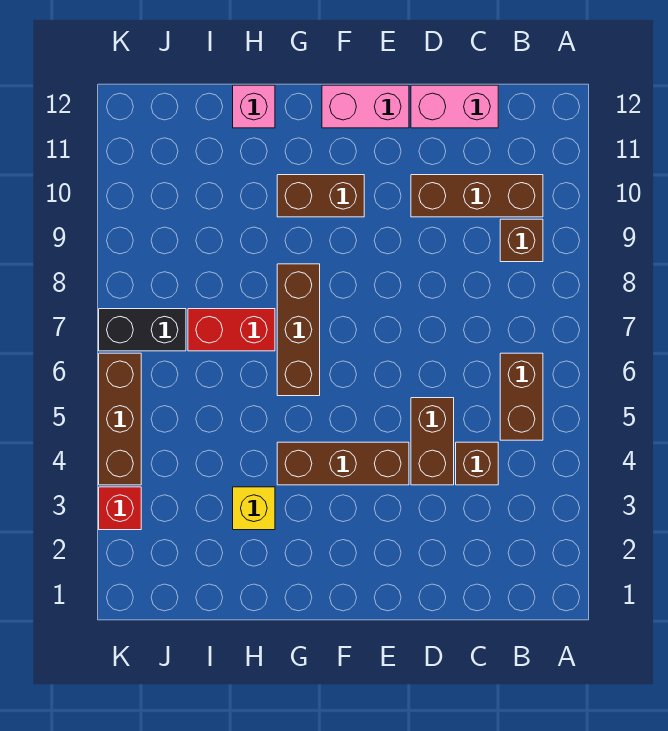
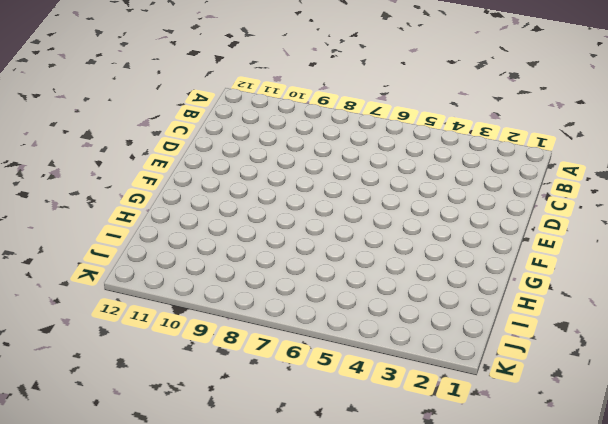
none -> brown 1x2 brick [500,353,543,440]
none -> brown 1x1 brick [500,219,543,262]
none -> brown 1x3 brick [411,175,543,217]

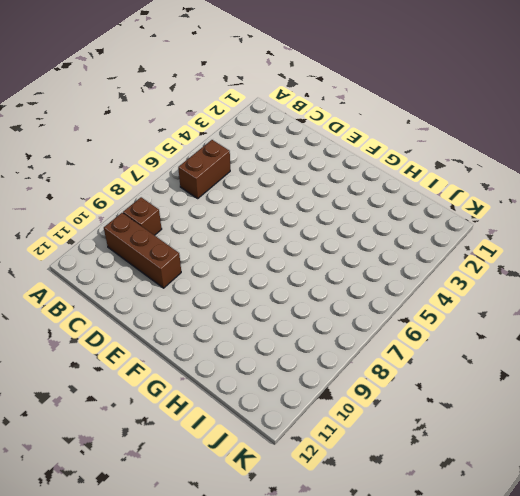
none -> brown 1x1 brick [456,442,498,485]
none -> pink 1x2 brick [411,85,498,128]
none -> brown 1x2 brick [411,398,454,485]

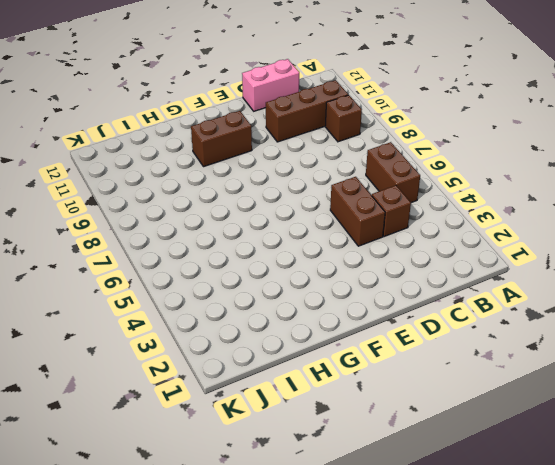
none -> brown 1x3 brick [277,442,409,485]
none -> pink 1x2 brick [322,85,409,128]
none -> brown 1x3 brick [277,264,320,396]

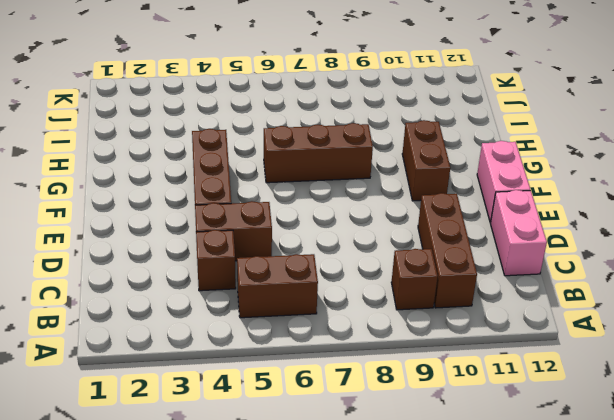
none -> yellow 1x1 brick [233,487,275,530]
none -> red 1x2 brick [188,309,275,351]
none -> pink 1x1 brick [233,85,275,128]

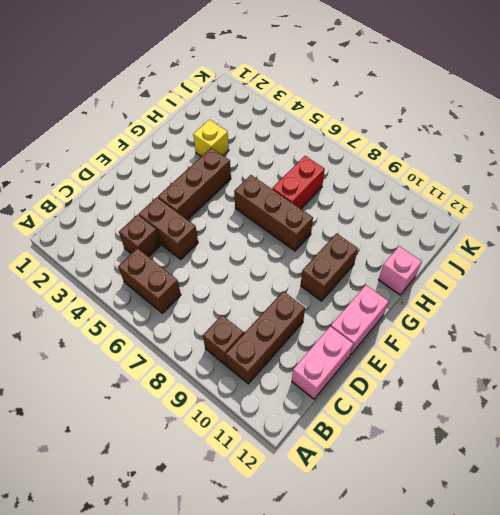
none -> black 1x2 brick [99,309,186,351]
none -> red 1x1 brick [99,487,141,530]
none -> brown 1x3 brick [99,353,141,485]

